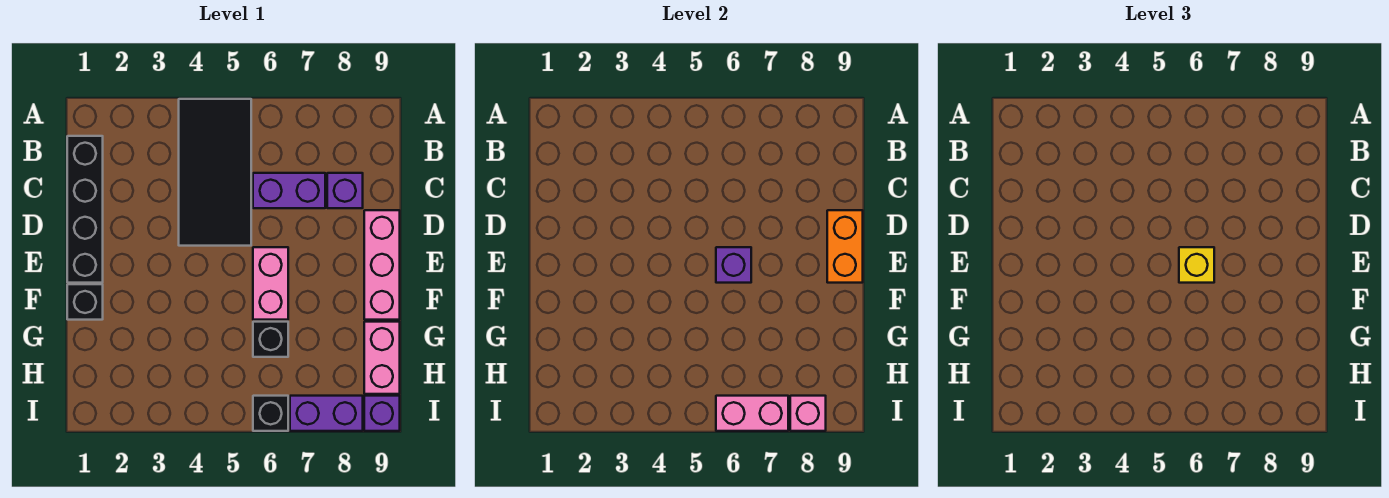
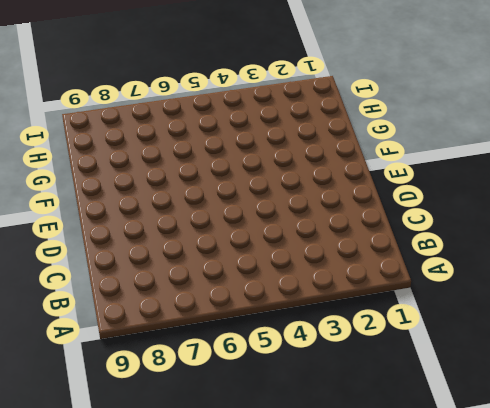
none -> black 2x4 tile [179,99,251,246]
none -> black 1x4 brick [67,136,103,283]
none -> purple 1x2 brick [253,173,325,208]

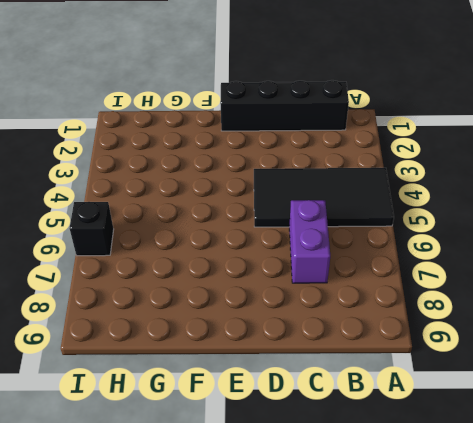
none -> purple 1x1 brick [327,173,363,208]
none -> pink 1x3 brick [364,210,400,320]
none -> pink 1x2 brick [253,247,288,320]

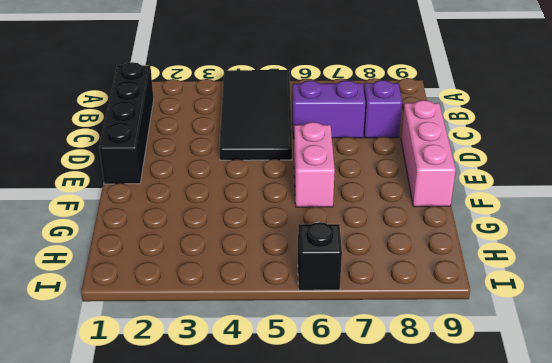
none -> black 1x1 brick [67,284,103,320]
none -> black 1x1 brick [253,322,288,357]
none -> pink 1x2 brick [364,322,400,394]

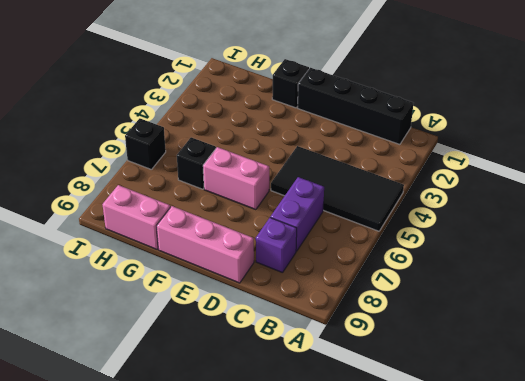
none -> purple 1x2 brick [290,396,363,431]
none -> purple 1x1 brick [364,396,400,431]
none -> orange 1x2 brick [827,210,863,283]

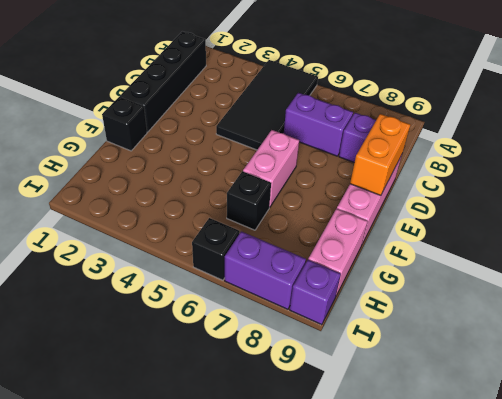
none -> purple 1x1 brick [716,247,751,283]
none -> pink 1x2 brick [716,396,788,431]
none -> pink 1x1 brick [790,396,826,431]

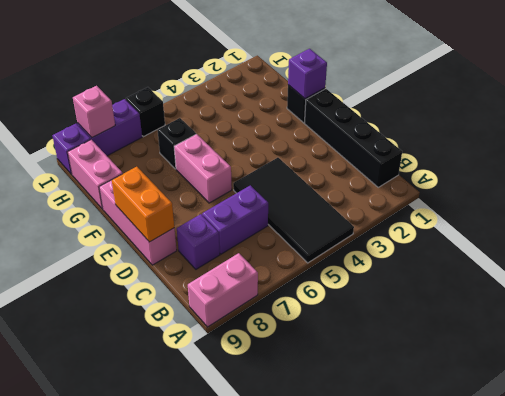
pink 1x2 brick [188,253,258,327] -> pink 1x2 brick moved to [716,396,788,431]
purple 1x1 brick [288,49,327,99] -> purple 1x1 brick moved to [716,247,751,283]
none -> yellow 1x1 brick [1179,247,1214,283]

